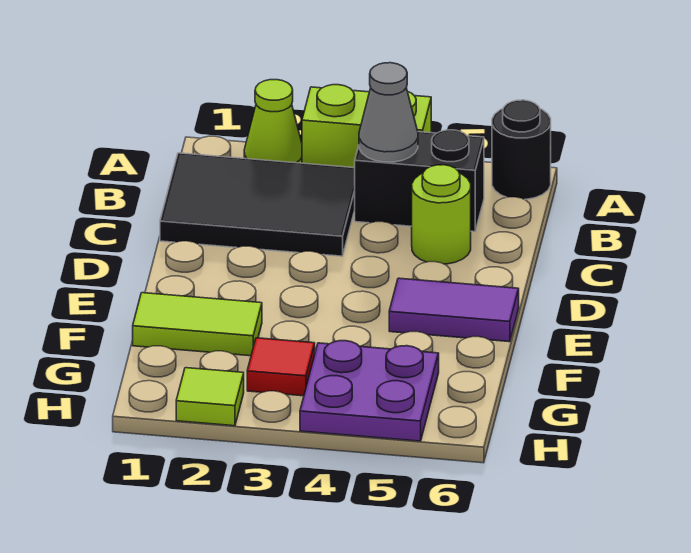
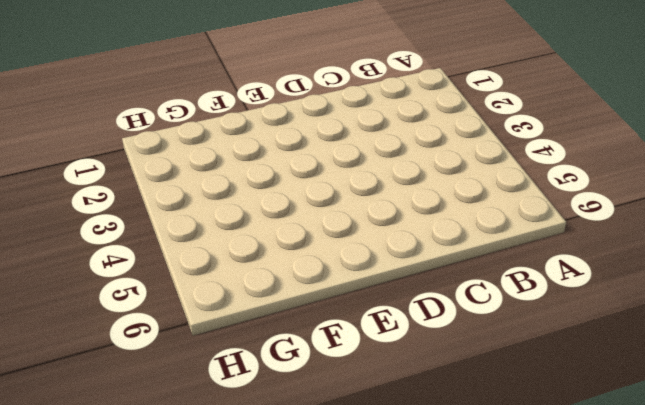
none -> lime 1x1 cone [244,80,302,163]
none -> lime 1x2 brick [302,85,431,168]
none -> black 1x1 round brick [492,100,551,199]

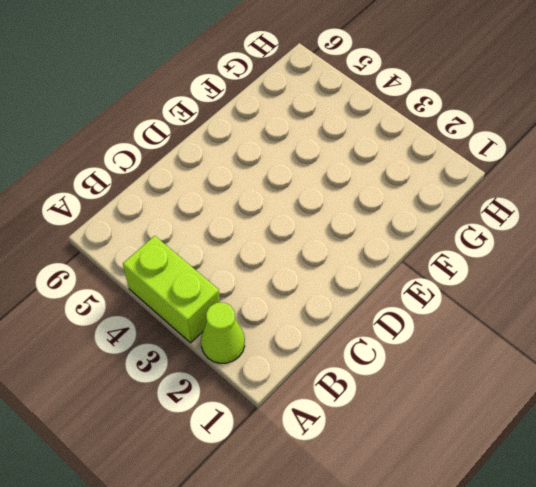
none -> black 1x1 round brick [492,100,551,199]
none -> black 2x3 tile [160,153,355,256]
none -> black 1x2 brick [355,130,484,232]

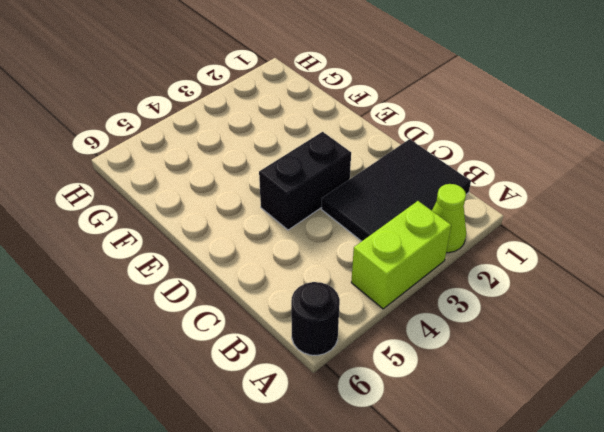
black 1x2 brick [259,132,351,230] -> black 1x2 brick moved to [355,130,484,232]
none -> lime 1x1 round brick [412,165,471,264]
none -> purple 1x2 tile [389,278,519,342]
none -> lime 1x2 tile [133,293,262,356]

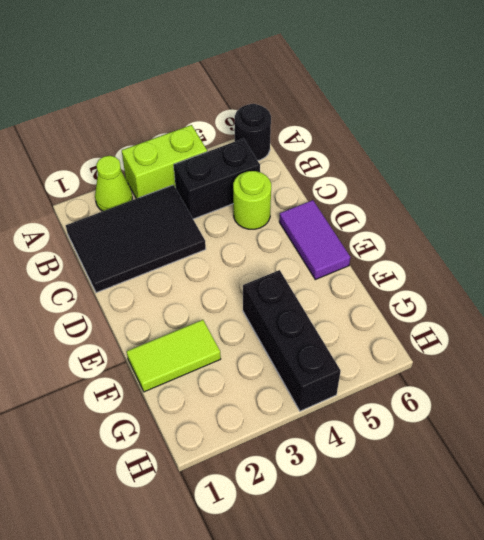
purple 1x2 tile [279,200,350,280] -> purple 1x2 tile turned to [389,278,519,342]
black 1x3 brick [243,270,341,411] -> purple 2x2 plate [300,341,439,441]
none -> red 1x1 tile [247,338,315,396]
none -> lime 1x1 tile [176,368,244,426]
none -> grey 1x1 cone [359,63,418,162]

